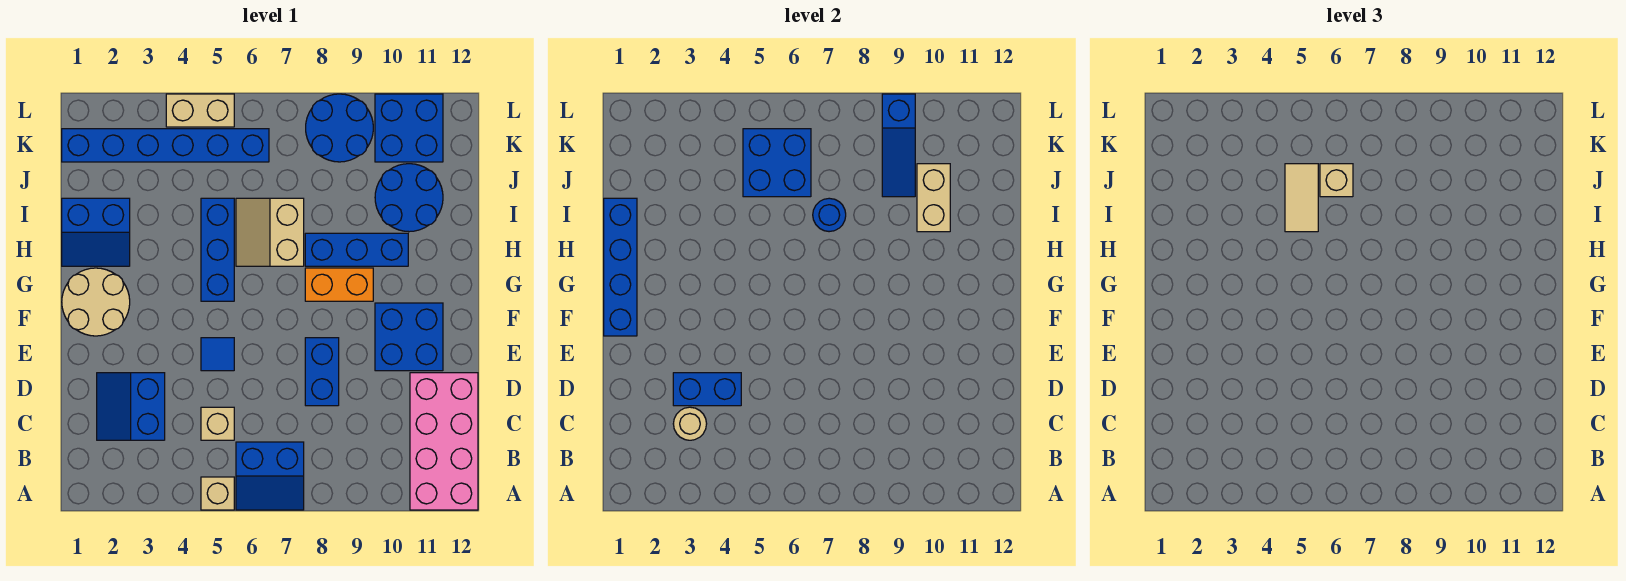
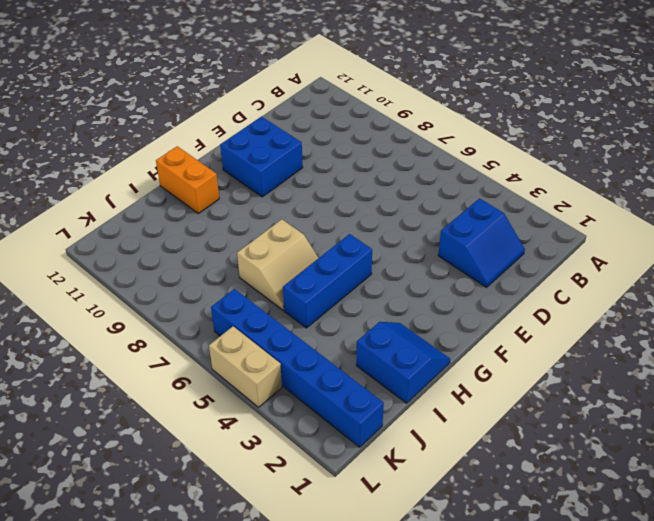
orange 1x2 brick [156,146,219,214] -> orange 1x2 brick moved to [305,268,373,301]
none -> tan 1x1 brick [201,477,234,510]
none -> blue 2x2 slope [236,442,304,510]
none -> pink 2x4 brick [410,373,478,510]

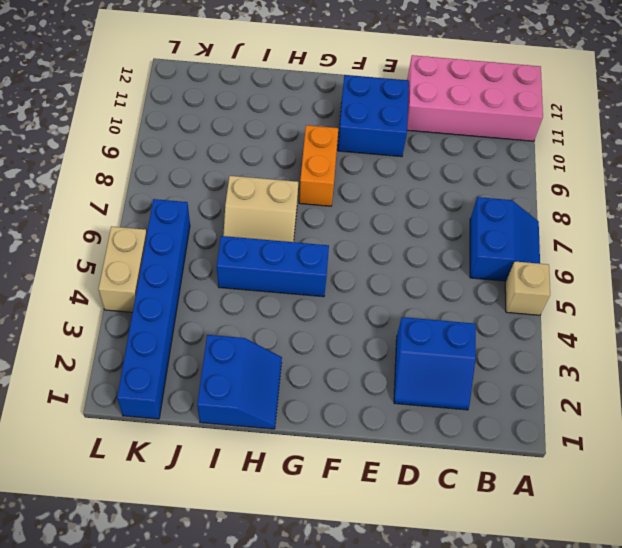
none -> tan 1x1 brick [201,407,234,440]
none -> blue 1x2 brick [305,338,339,406]
none -> blue 1x1 tile [201,338,234,371]

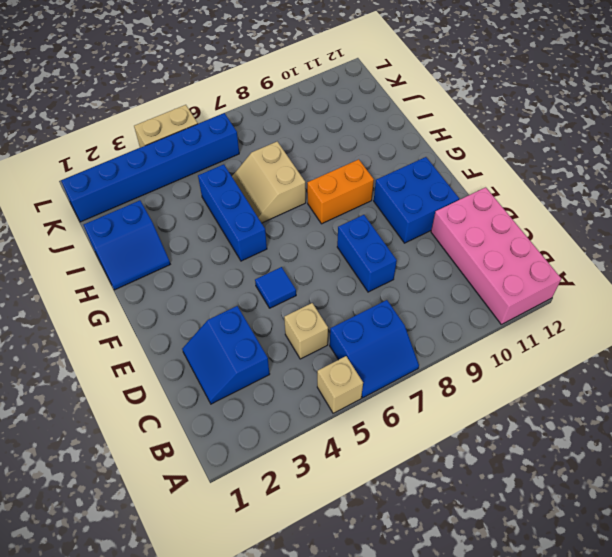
none -> tan 2x2 round brick [62,268,130,336]
none -> blue 1x3 brick [305,233,408,266]
none -> blue 2x2 round brick [375,164,443,232]

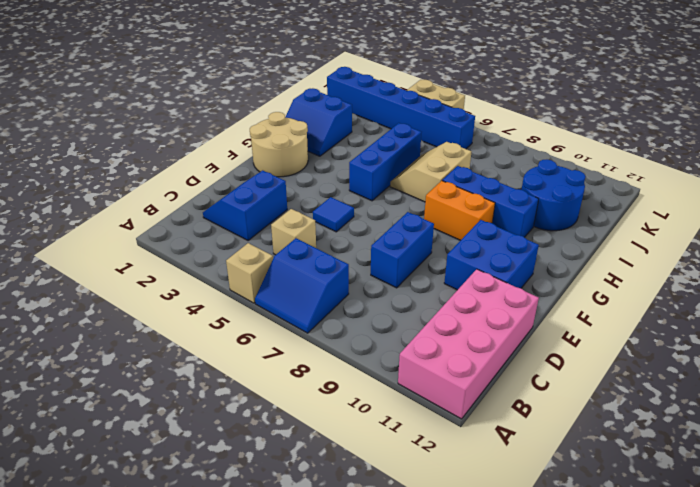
none -> blue 2x2 round brick [306,94,373,162]
none -> blue 2x2 brick [375,94,443,162]
none -> tan 1x1 round brick [673,407,707,440]

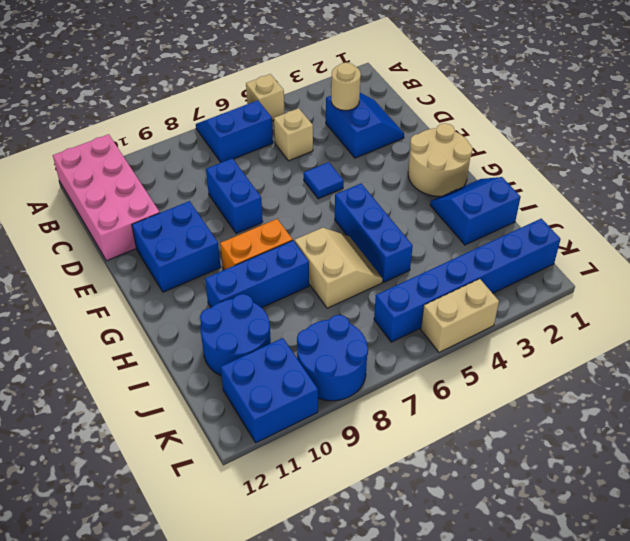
none -> blue 1x2 brick [673,373,741,406]
none -> blue 1x4 brick [604,198,637,336]
none -> blue 1x1 round brick [813,198,846,232]

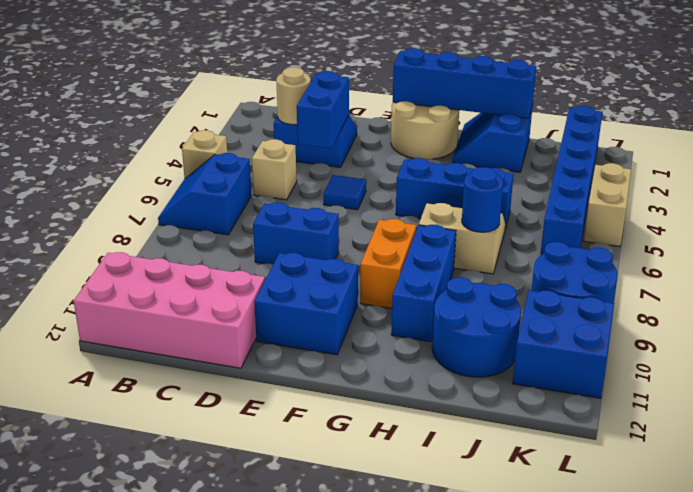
none -> tan 1x2 brick [917,164,950,232]
none -> blue 2x2 brick [743,129,811,197]
none -> blue 1x3 slope [882,94,915,197]

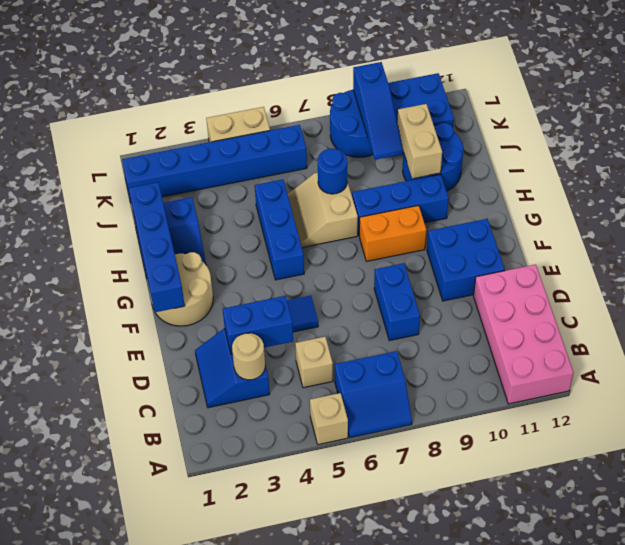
none -> blue 2x2 brick [743,129,811,197]
none -> tan 1x2 tile [1285,164,1318,232]
none -> tan 1x1 brick [1320,164,1353,197]

